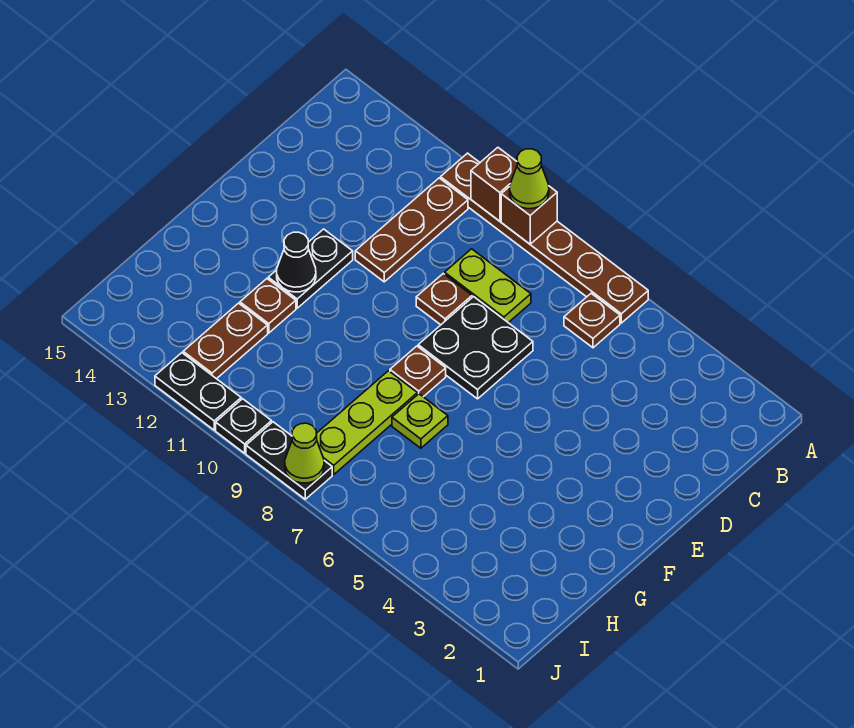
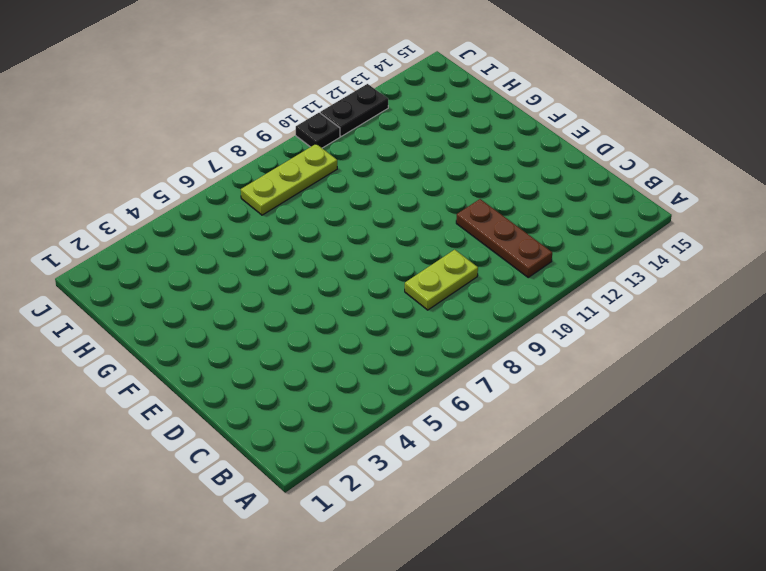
lime 1x3 plate [241,144,337,215] -> lime 1x3 plate turned to [316,371,417,474]
none -> brown 1x6 plate [441,153,648,323]
none -> brown 1x1 plate [564,293,620,348]
none -> black 2x2 plate [418,297,533,399]

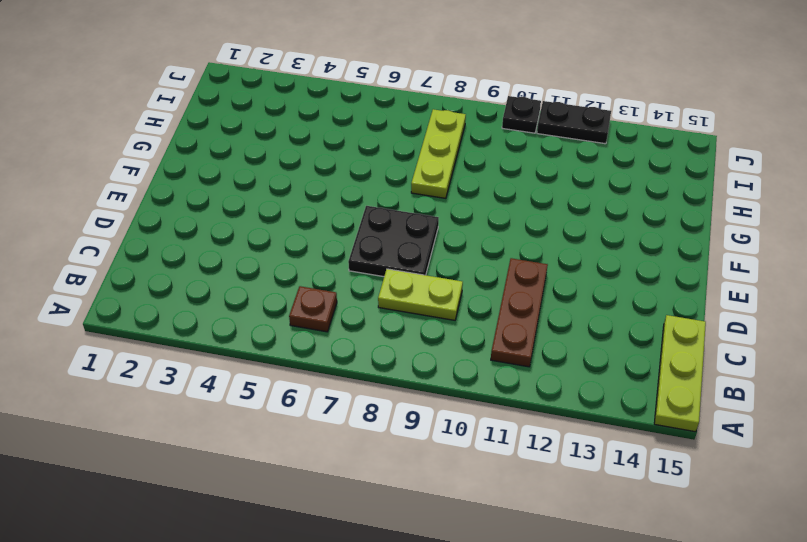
lime 1x3 plate [654,315,706,432] -> none
none -> brown 1x6 plate [441,153,648,323]
none -> brown 1x1 plate [416,274,472,325]
none -> black 1x2 plate [268,229,353,308]

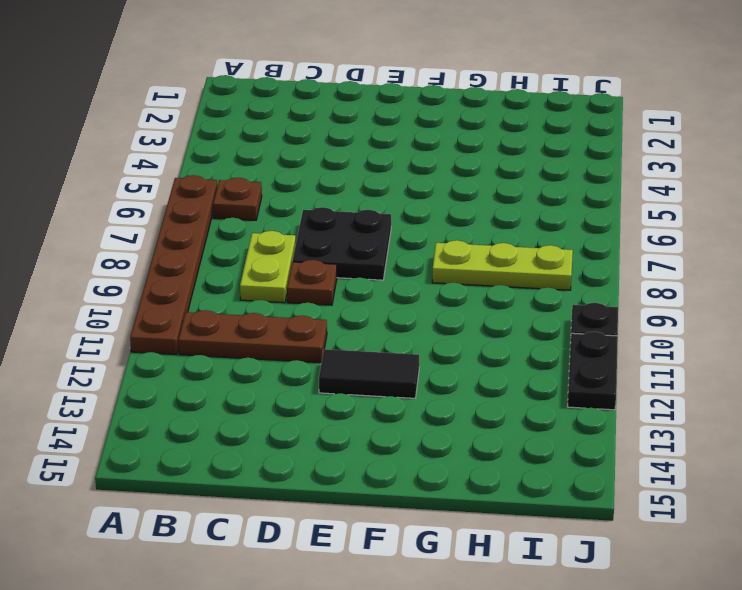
black 1x2 tile [319,349,419,398] -> black 1x2 plate [268,229,353,308]
none -> brown 1x1 plate [390,346,446,397]
none -> lime 1x1 plate [392,394,448,448]
none -> brown 1x1 plate [240,279,296,333]

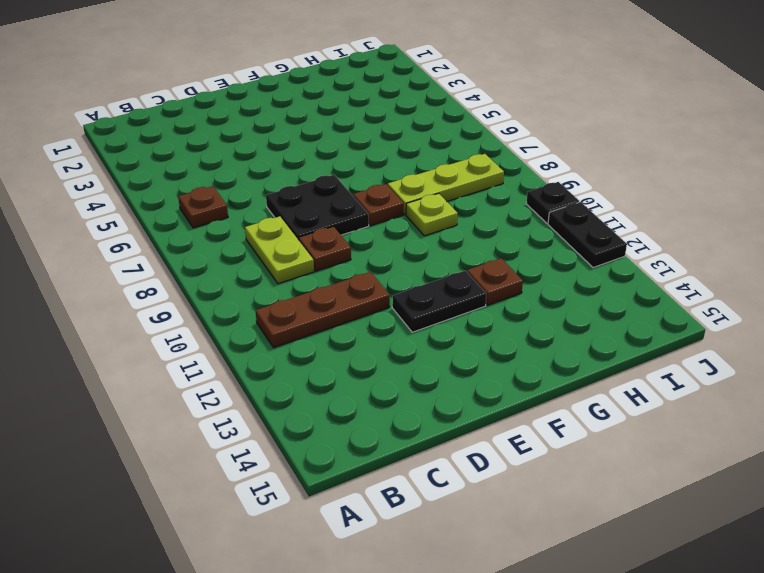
lime 1x1 plate [406,193,458,236] -> lime 1x1 plate moved to [392,394,448,448]
none -> brown 1x6 plate [441,153,648,323]
none -> brown 1x2 plate [183,303,268,379]
none -> black 1x2 plate [246,422,332,499]

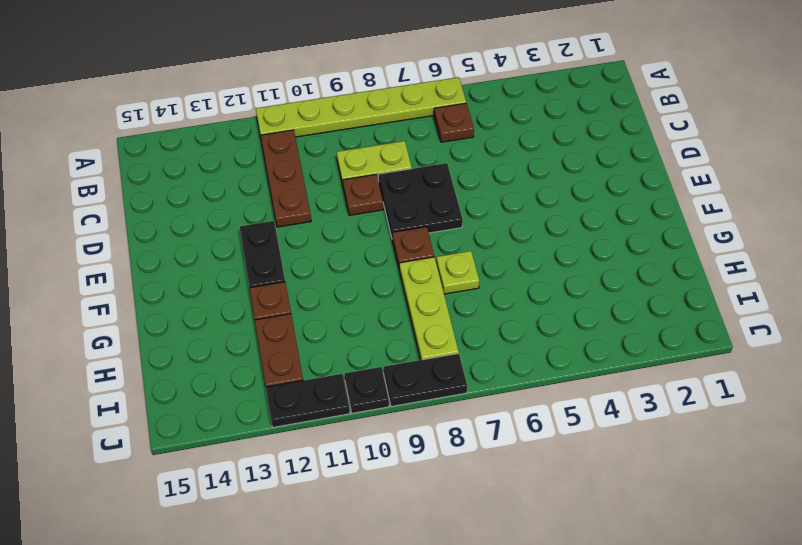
lime 1x6 plate [256,77,466,137] -> brown 1x6 plate [441,153,648,323]
none -> brown 1x1 brick [501,186,557,244]
none -> brown 1x1 brick [471,148,517,221]
none -> black 1x1 cone [277,232,316,292]

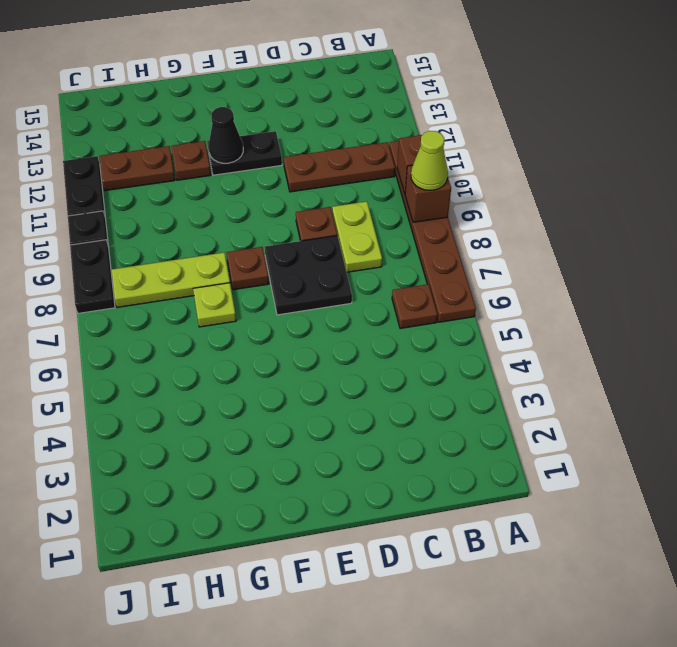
none -> lime 1x1 cone [285,423,324,483]

